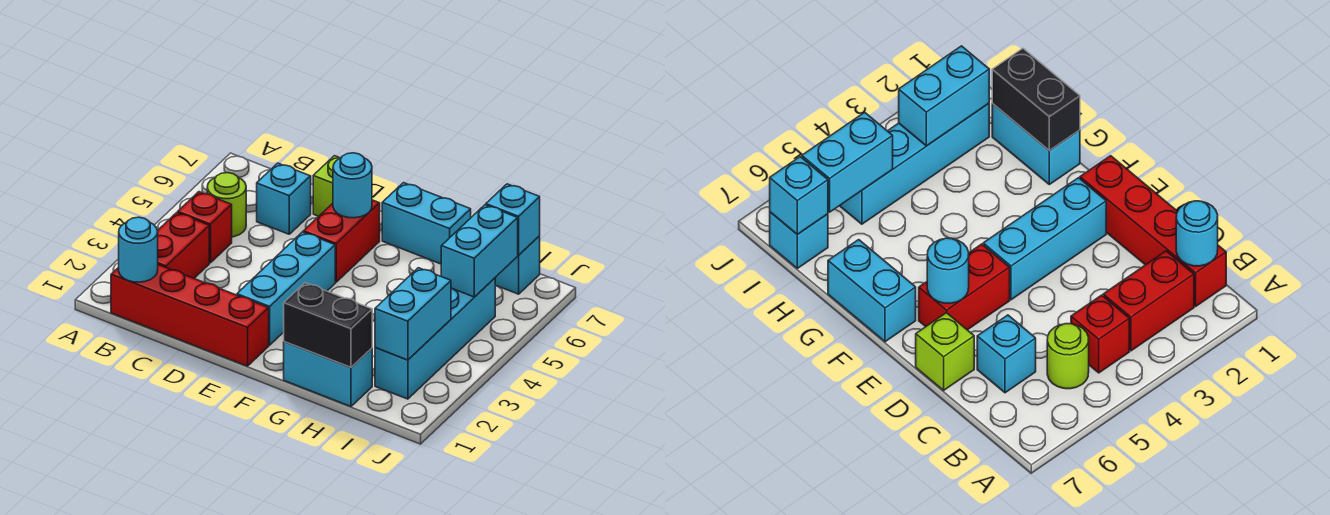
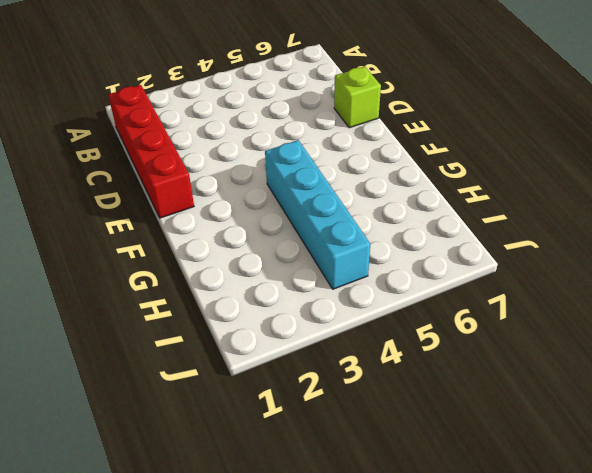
cyan 1x4 brick [265,140,370,289] -> cyan 1x4 brick turned to [375,278,495,399]
none -> red 1x2 brick [158,213,209,278]
none -> red 1x1 brick [178,192,232,263]
none -> lime 1x1 round brick [207,173,246,237]

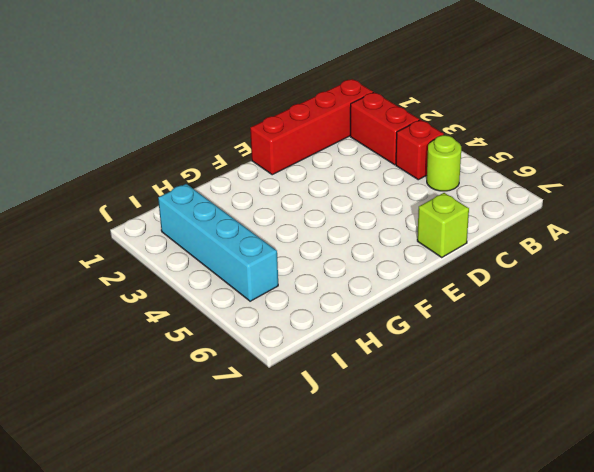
none -> cyan 1x1 brick [257,163,311,234]
none -> cyan 1x3 brick [237,232,335,345]
none -> red 1x2 brick [303,200,380,282]

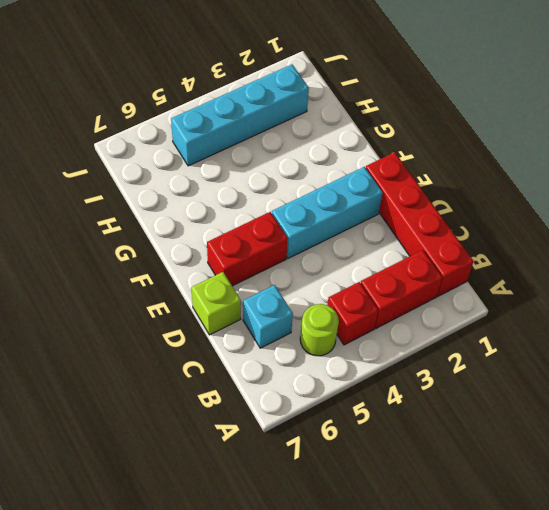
none -> cyan 1x2 brick [382,183,471,264]
none -> cyan 1x2 brick [284,342,372,406]
none -> cyan 1x1 brick [495,236,540,294]

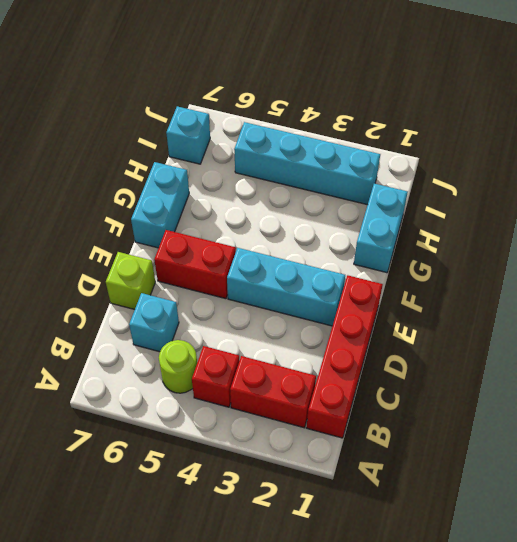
none -> cyan 1x1 round brick [119,217,158,282]
none -> cyan 1x1 round brick [333,153,372,218]
none -> black 1x2 brick [284,283,372,367]

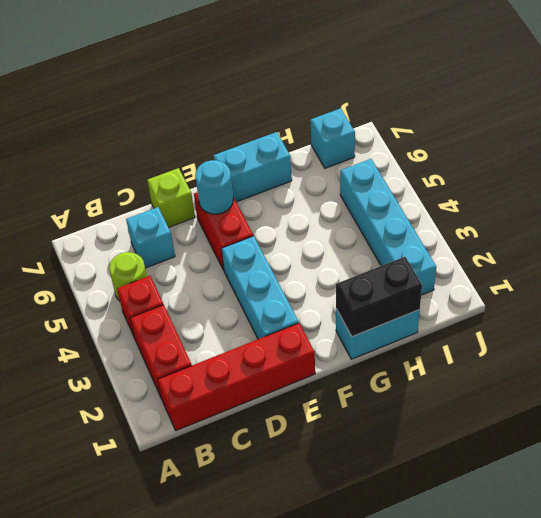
none -> cyan 1x1 round brick [119,217,158,282]
none -> cyan 1x2 brick [375,268,451,360]
none -> cyan 1x2 brick [441,205,518,297]

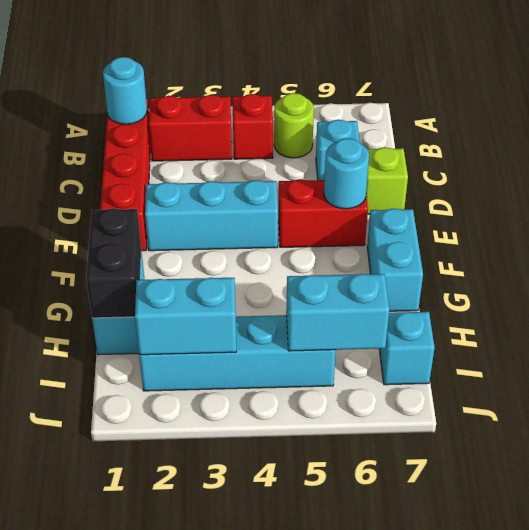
none -> cyan 1x1 brick [486,184,540,255]

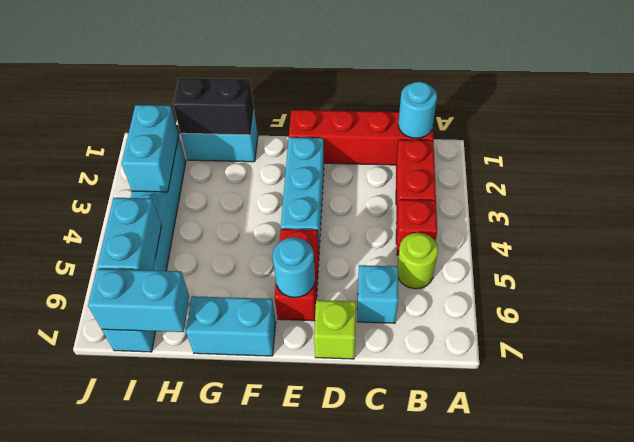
cyan 1x2 brick [88,269,189,332] -> cyan 1x1 brick [486,184,540,255]

